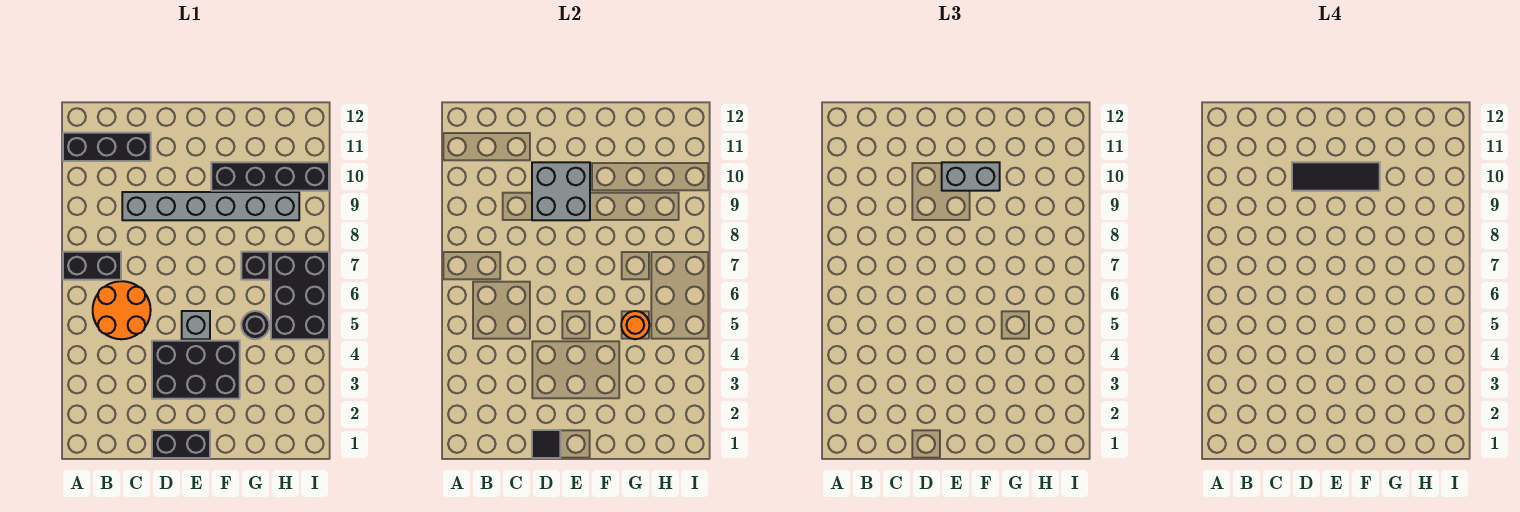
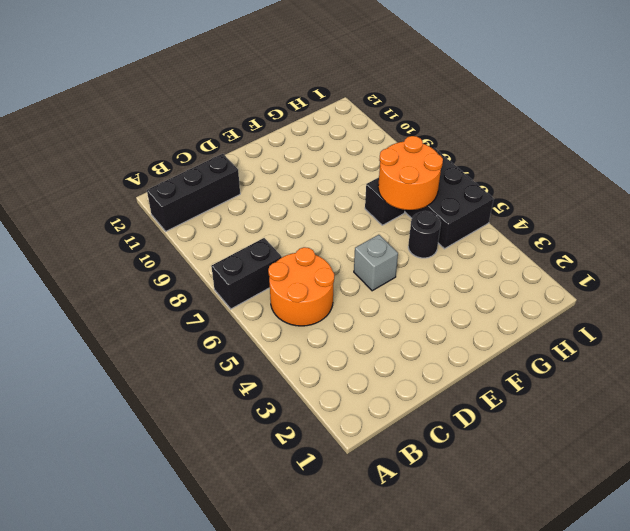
orange 2x2 round brick [378,136,443,210] -> none
none -> grey 1x6 brick [122,192,299,220]
none -> black 1x2 brick [152,430,210,458]
none -> black 2x3 brick [152,341,240,399]

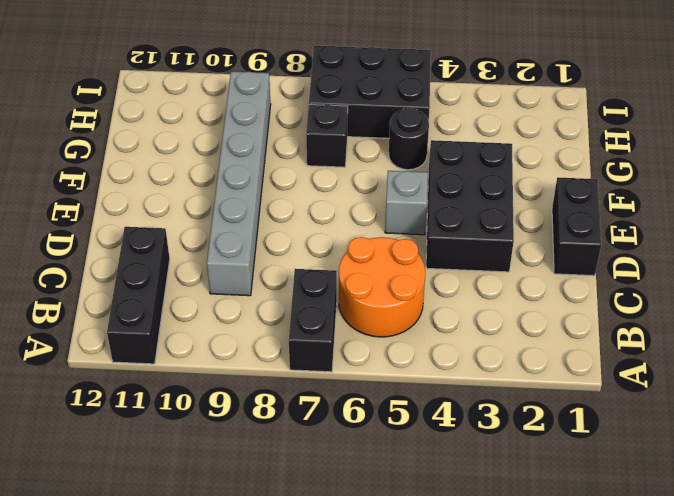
none -> black 1x4 brick [211,162,329,191]
none -> black 1x1 tile [532,430,560,458]
none -> grey 2x2 brick [532,162,590,220]

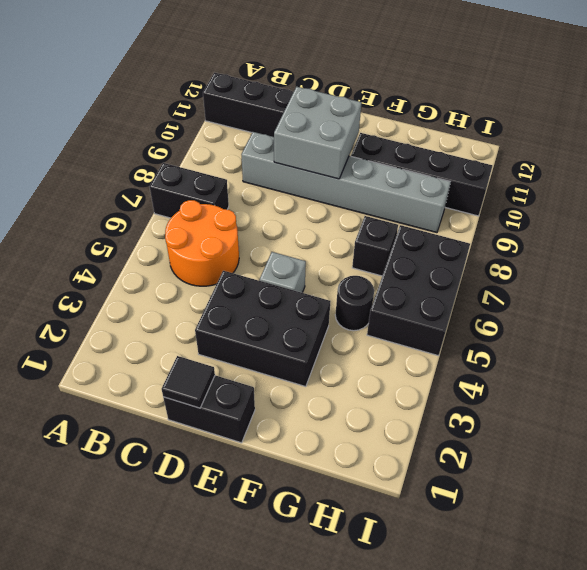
none -> orange 1x1 round brick [621,311,649,339]
none -> grey 1x2 brick [942,162,1000,191]
none -> black 1x3 tile [1292,162,1380,191]

